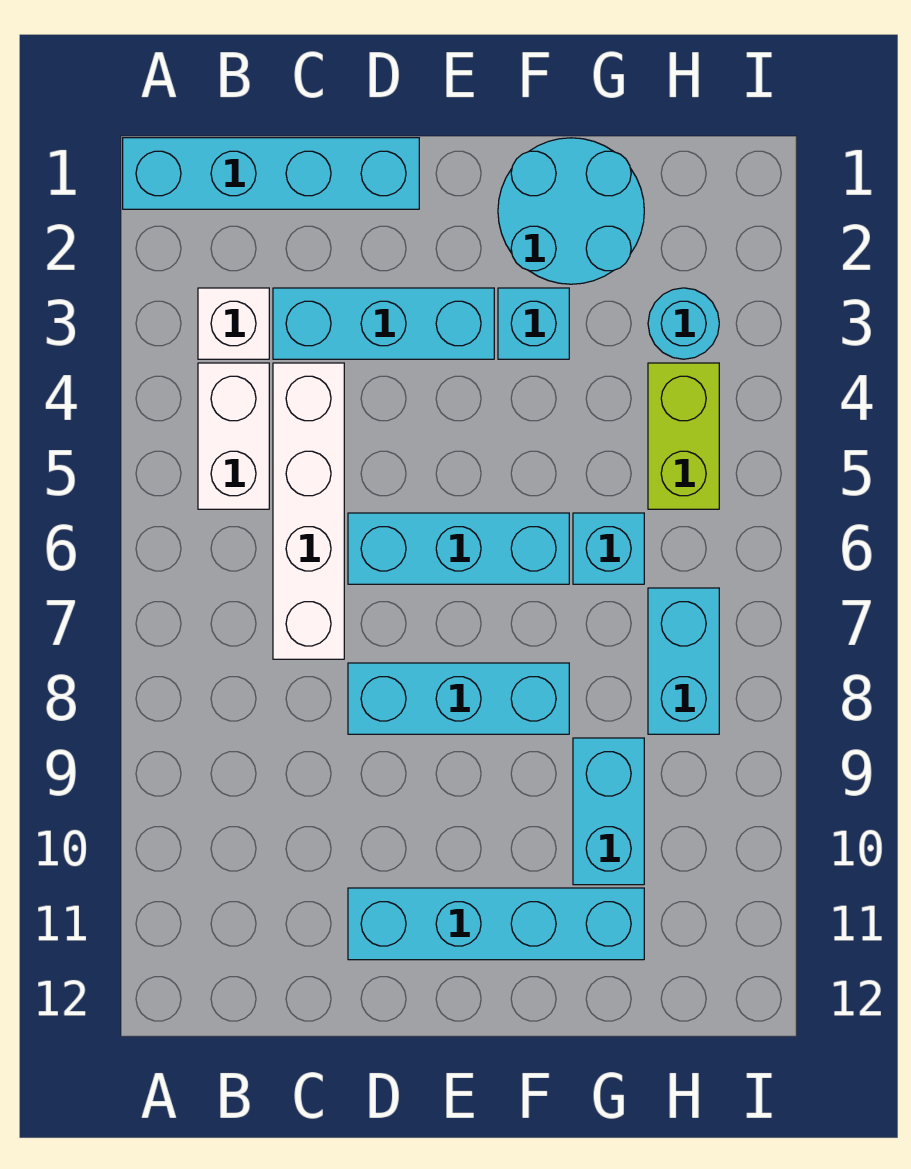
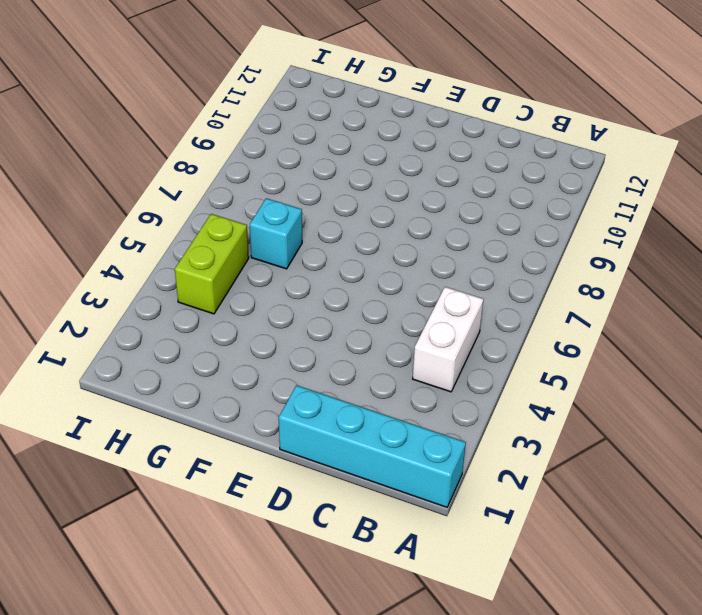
none -> white 1x1 brick [198,288,269,359]
none -> cyan 1x3 brick [273,288,494,359]
none -> white 1x4 brick [273,363,344,659]

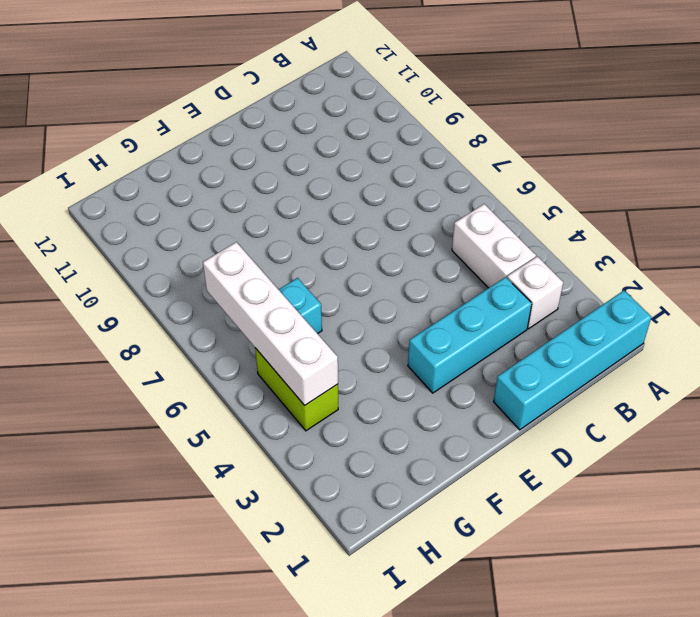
white 1x4 brick [203,242,338,405] -> white 1x4 brick moved to [273,363,344,659]
none -> cyan 1x3 brick [348,513,569,584]
none -> cyan 1x3 brick [348,663,569,734]
none -> cyan 1x4 brick [348,888,644,960]

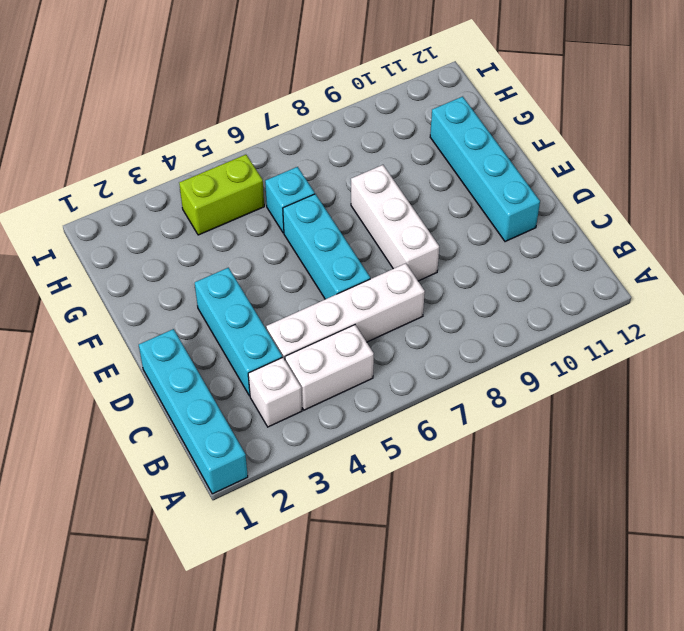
white 1x3 brick [351,165,439,281] -> cyan 1x3 brick [348,663,569,734]
none -> cyan 2x2 round brick [498,138,644,284]
none -> cyan 1x1 brick [498,288,569,359]
none -> cyan 1x2 brick [573,738,644,885]

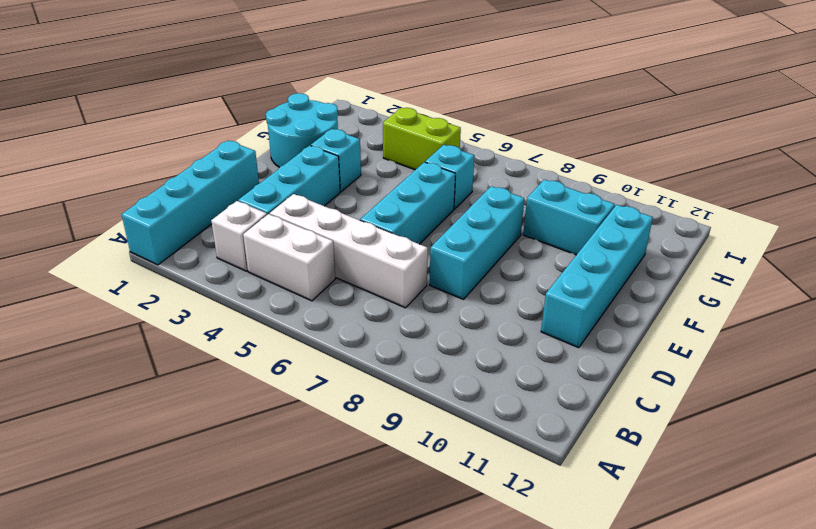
none -> cyan 1x1 round brick [648,288,719,359]
none -> cyan 1x2 brick [648,588,719,734]

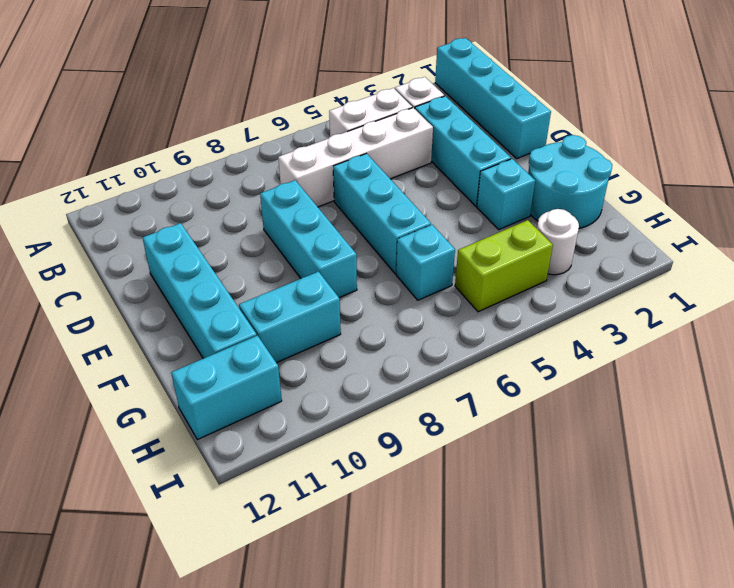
white 1x1 round brick [537,209,579,275] -> cyan 1x1 round brick [648,288,719,359]
cyan 1x2 brick [171,336,282,440] -> cyan 1x2 brick moved to [648,588,719,734]

